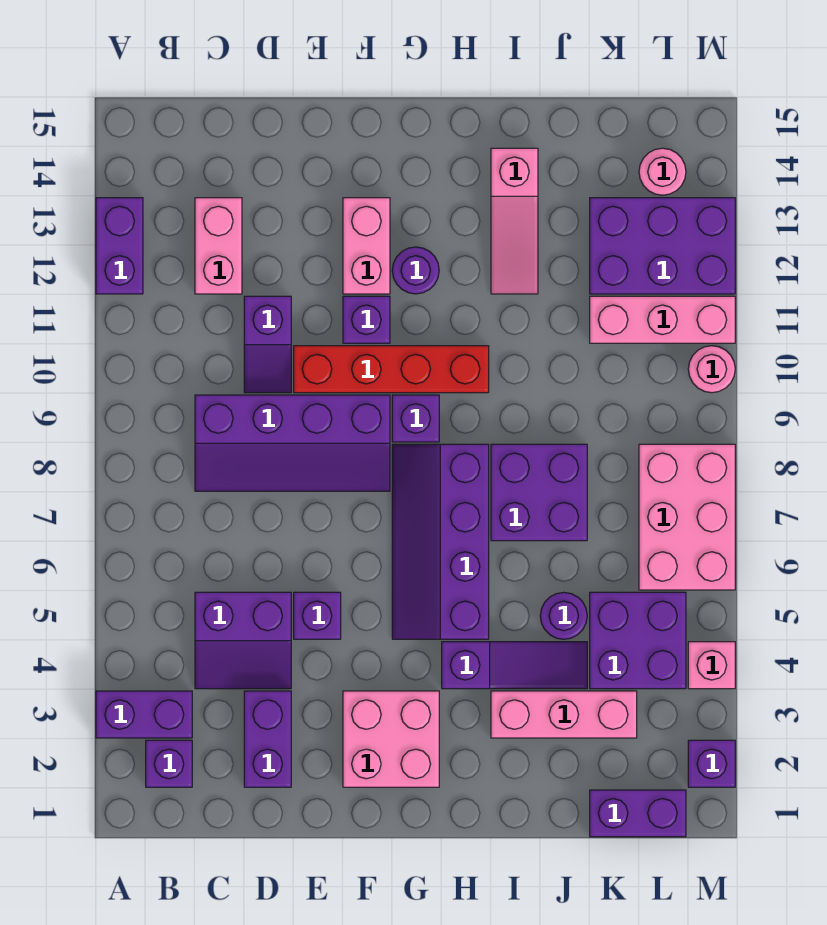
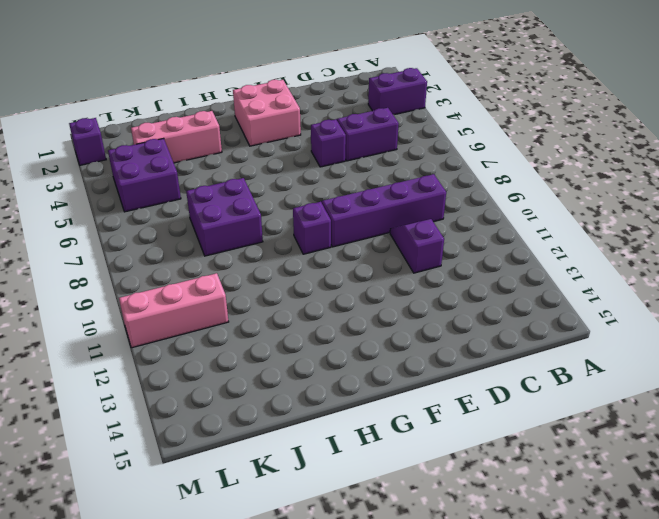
none -> purple 1x2 brick [96,198,143,294]
none -> purple 1x1 brick [146,740,192,787]
none -> pink 1x2 brick [195,198,242,294]
none -> purple 1x2 brick [244,691,291,787]

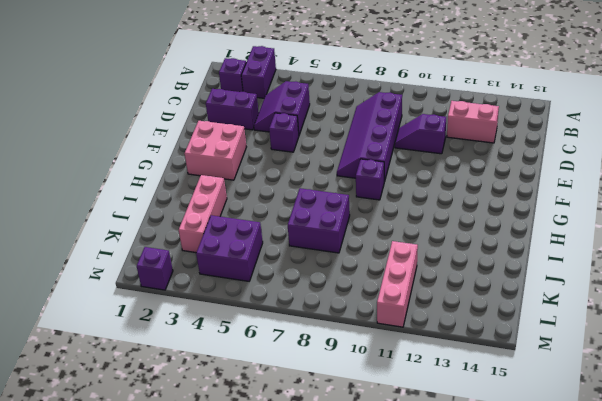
none -> purple 1x2 brick [96,198,143,294]
none -> red 1x4 brick [294,346,489,393]
none -> purple 1x1 brick [343,296,390,343]
none -> pink 1x2 brick [343,198,390,294]

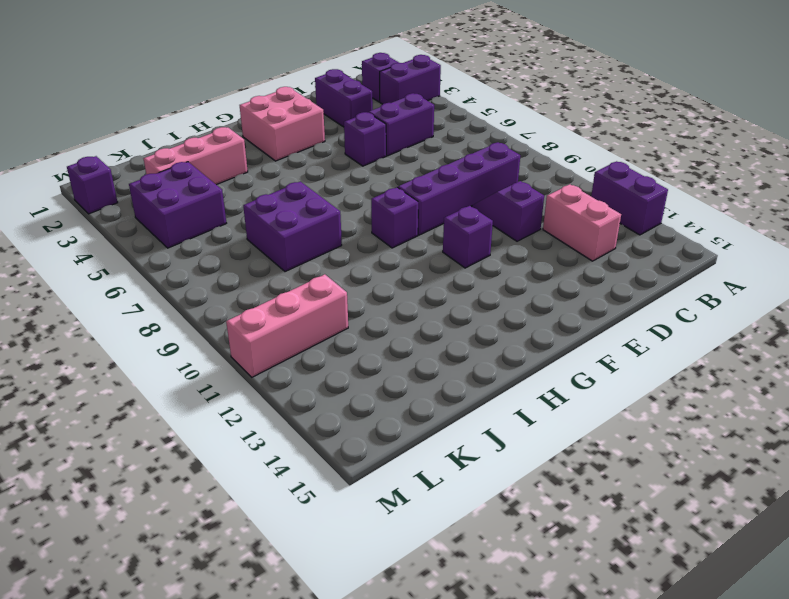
none -> red 1x4 brick [294,346,489,393]
none -> pink 1x2 brick [343,198,390,294]
none -> purple 2x4 slope [392,444,489,639]
none -> purple 1x1 round brick [392,247,439,294]

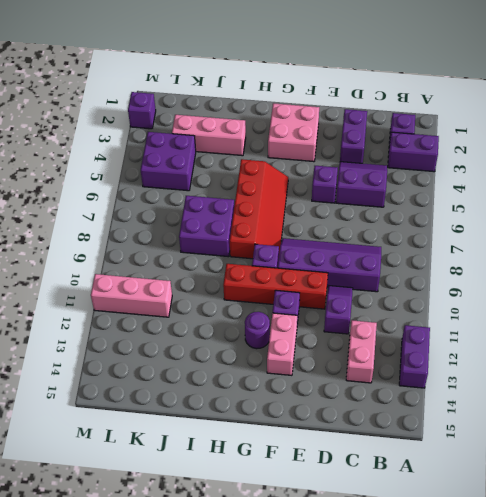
red 2x4 slope [230,159,288,259] -> purple 2x4 slope [392,444,489,639]
none -> purple 1x3 slope [442,642,587,689]
none -> pink 1x3 slope [491,148,538,294]
none -> purple 1x1 round brick [540,592,587,639]
none -> purple 1x2 brick [590,790,686,837]

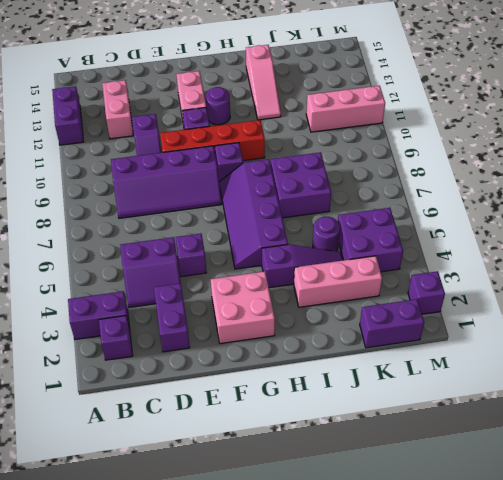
none -> purple 2x3 brick [590,198,735,294]
none -> pink 2x3 brick [639,444,735,590]
none -> pink 1x1 round brick [639,148,686,195]
none -> pink 1x1 brick [688,642,735,689]

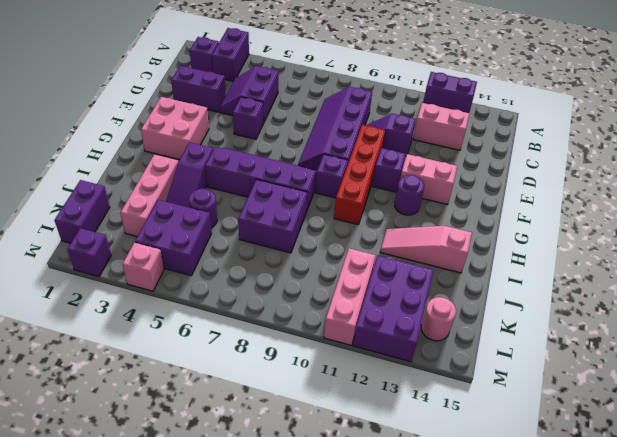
none -> pink 2x3 brick [639,444,735,590]
none -> pink 1x1 round brick [688,346,735,393]

